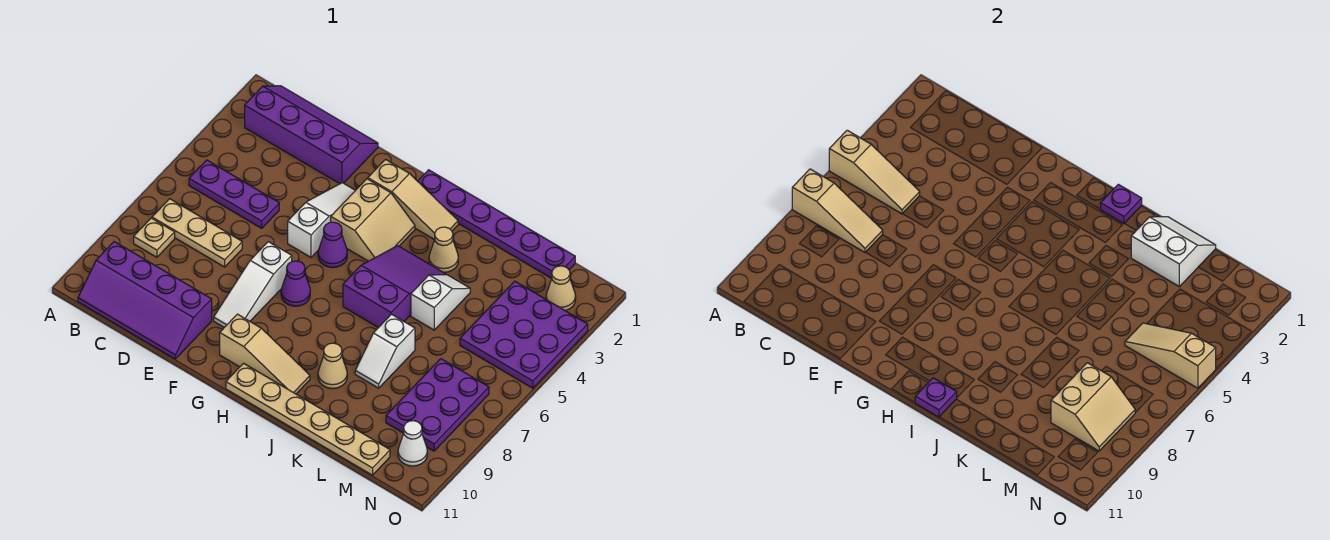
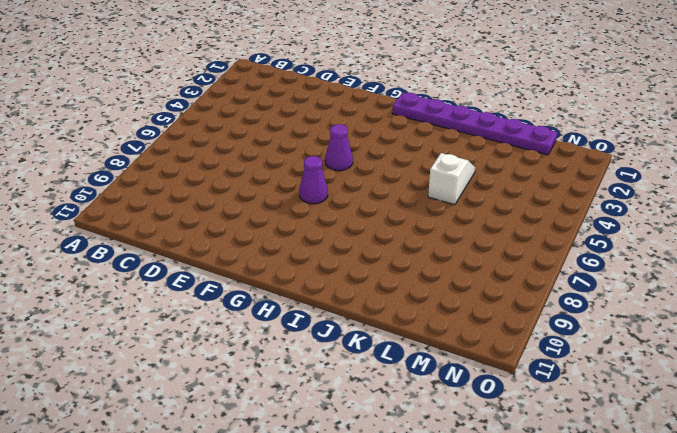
none -> purple 2x4 slope [245,86,378,184]
none -> purple 1x3 plate [189,160,279,228]
none -> tan 1x3 plate [152,199,242,267]
none -> tan 1x1 plate [134,218,175,257]

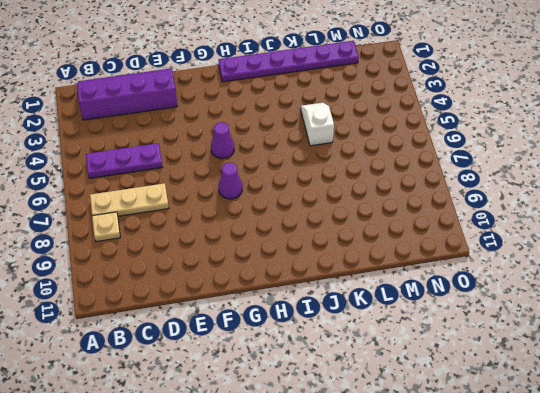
none -> purple 2x4 slope [78,242,212,359]
none -> white 1x3 slope [288,183,356,257]
none -> white 1x3 slope [214,242,292,327]
none -> tan 1x3 slope [368,159,458,240]

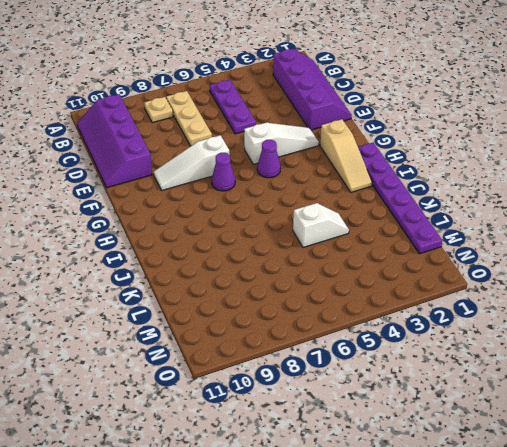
none -> tan 2x2 slope [331,179,415,261]
none -> tan 1x3 slope [220,314,310,394]
none -> tan 1x6 plate [226,363,390,475]
none -> purple 2x3 slope [343,246,446,328]

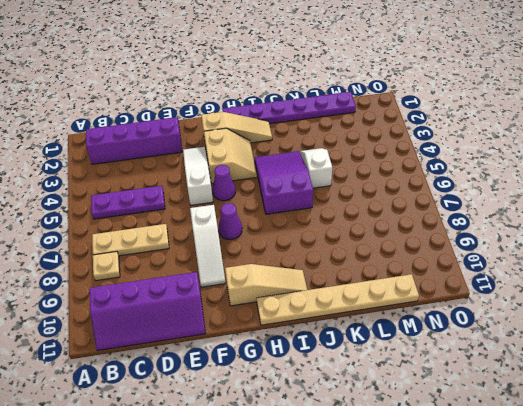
none -> tan 1x1 cone [429,227,458,273]
none -> tan 1x1 cone [318,343,347,389]
none -> white 1x2 slope [355,314,415,388]
none -> purple 3x3 plate [460,281,588,388]

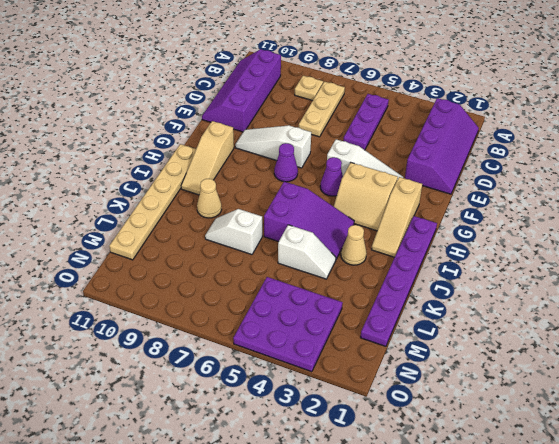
none -> purple 2x3 plate [386,359,489,451]
none -> tan 1x1 cone [546,266,576,311]
none -> white 1x1 cone [398,421,427,466]
none -> tan 1x3 slope [829,130,920,214]

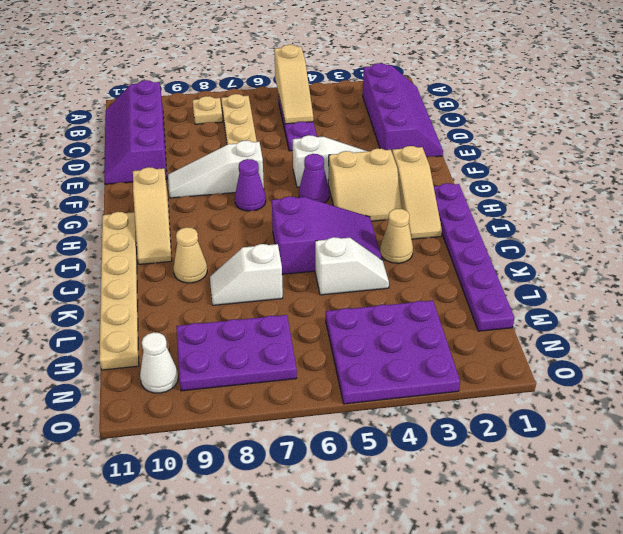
none -> tan 1x1 cone [546,266,576,311]
none -> tan 1x3 slope [792,169,883,252]
none -> purple 1x1 plate [1100,184,1142,224]
none -> purple 1x1 plate [915,378,957,417]

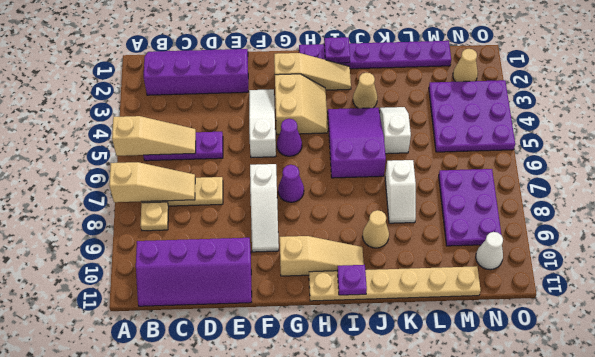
none -> white 2x2 slope [1131,217,1216,287]
none -> tan 1x3 slope [1125,323,1216,388]
none -> tan 2x2 slope [1051,363,1135,451]

